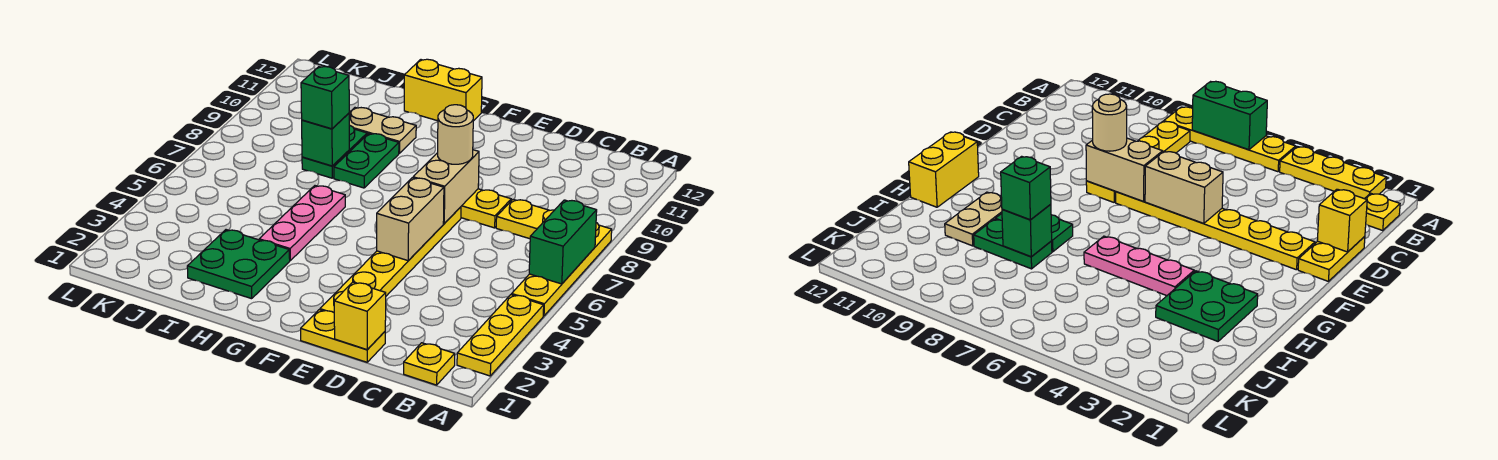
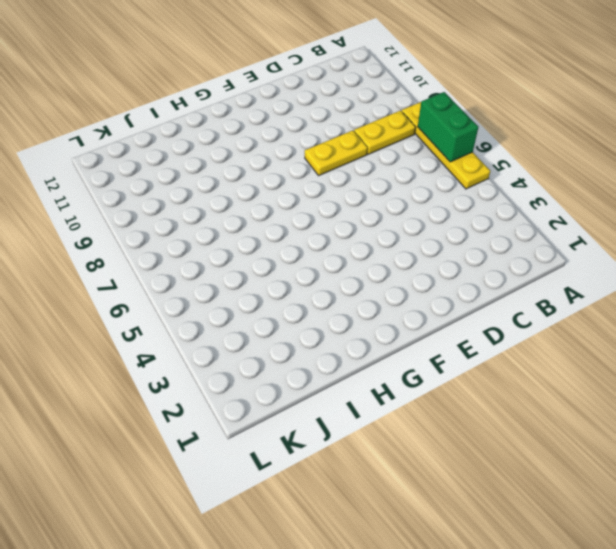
none -> yellow 1x3 plate [457,295,544,376]
none -> yellow 1x1 plate [404,343,455,385]
none -> yellow 1x2 plate [301,310,385,362]

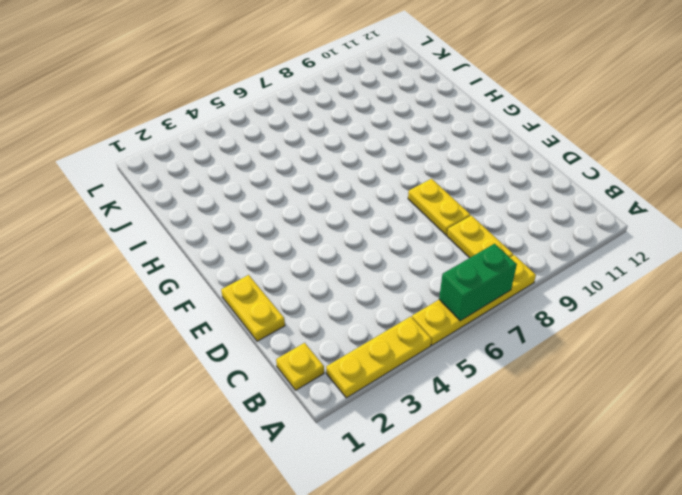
none -> yellow 1x6 plate [320,207,461,312]
none -> yellow 1x2 brick [404,59,482,121]
none -> green 2x2 plate [187,230,290,299]

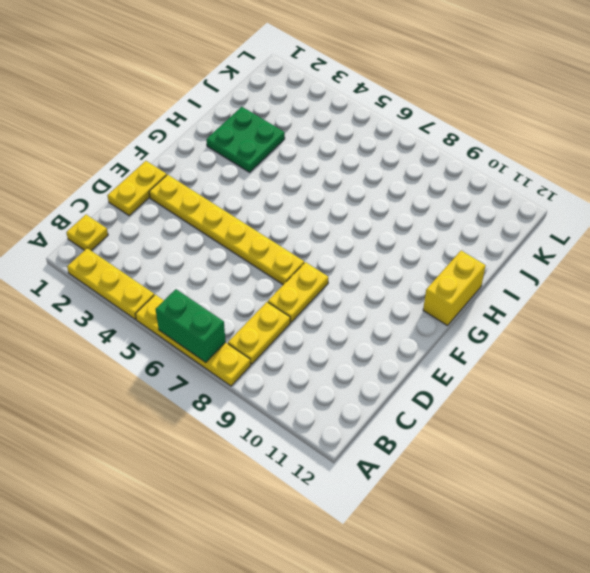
none -> pink 1x3 plate [259,186,345,260]
none -> green 1x2 plate [334,134,399,188]
none -> tan 1x2 plate [349,108,416,153]

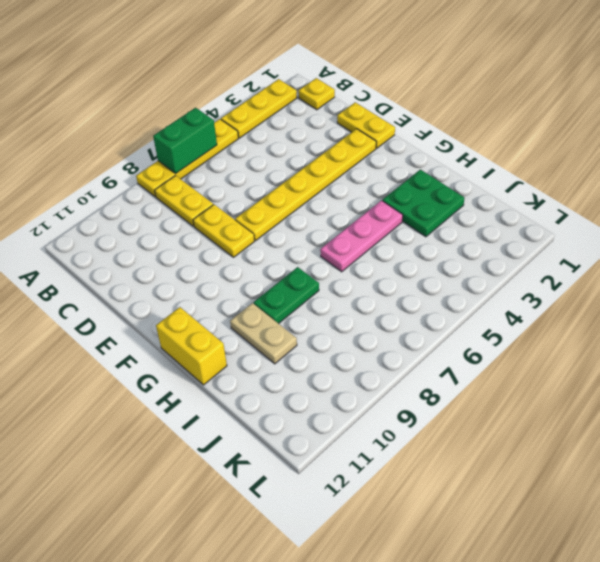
none -> green 1x2 plate [302,125,367,178]
none -> yellow 1x1 brick [334,282,386,350]
none -> tan 1x2 brick [377,178,444,261]

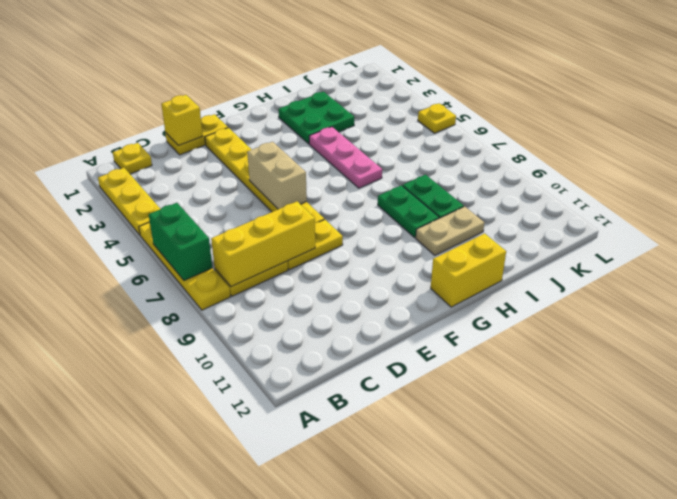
yellow 1x3 brick [211,201,315,287] -> none
yellow 1x1 plate [418,103,456,133] -> none
none -> tan 1x2 brick [413,150,479,223]
none -> green 1x1 brick [302,113,349,166]
none -> tan 1x1 round brick [438,105,473,164]

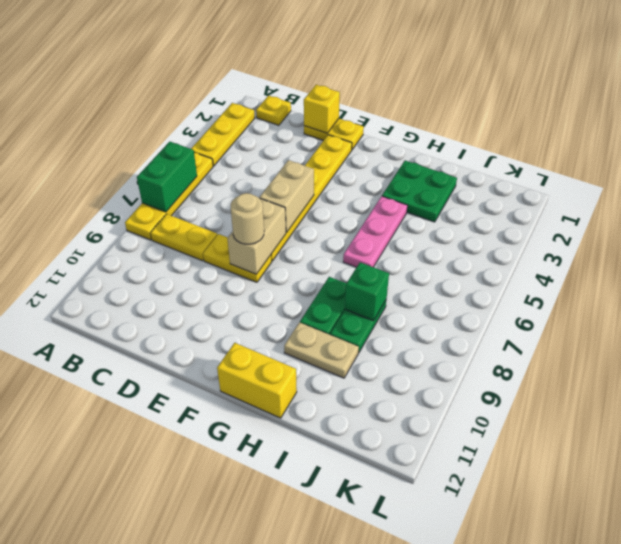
none -> green 1x1 brick [301,67,349,129]

